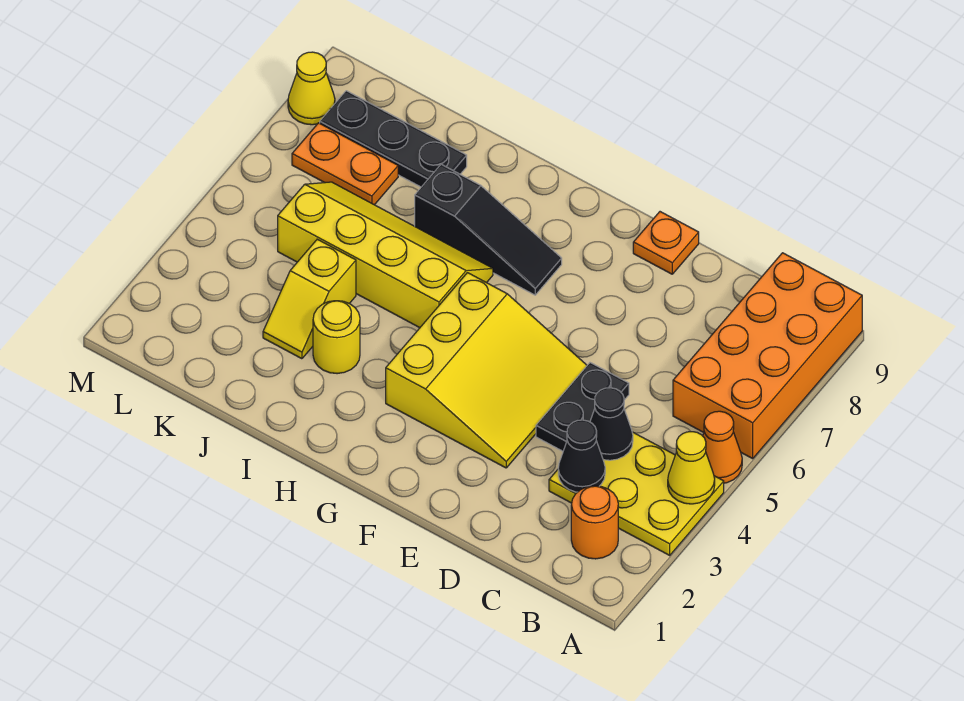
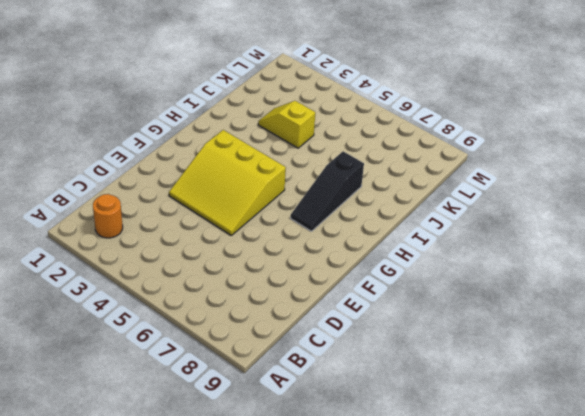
none -> yellow 2x3 plate [549,432,724,555]
none -> orange 1x1 cone [703,411,742,483]
none -> orange 2x4 brick [673,253,862,459]

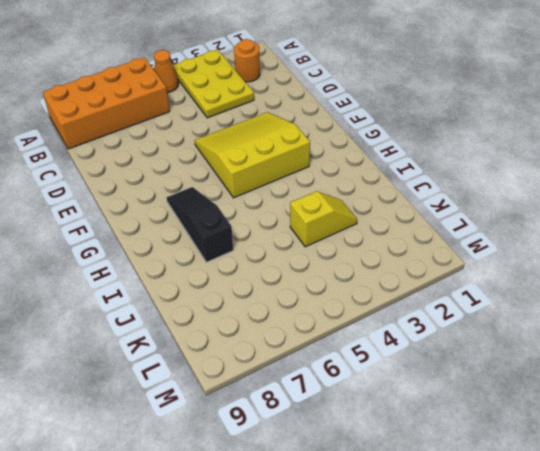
none -> black 1x2 plate [536,363,629,451]
none -> orange 1x1 plate [633,212,699,274]
none -> yellow 2x4 slope [278,182,493,328]

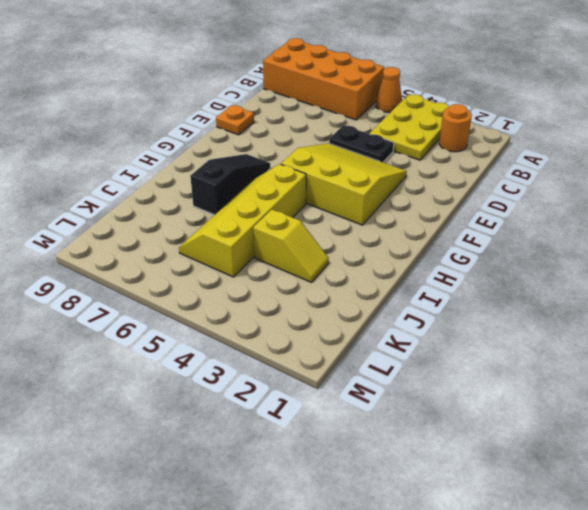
none -> yellow 1x1 round brick [313,301,360,374]
none -> black 1x3 plate [320,91,467,187]
none -> orange 1x2 plate [292,123,398,205]

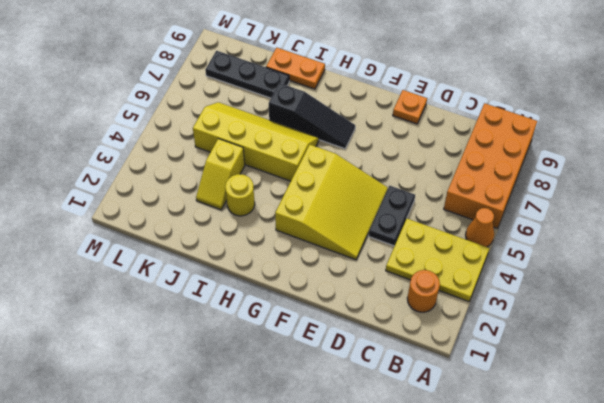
orange 1x2 plate [266,48,325,89] -> orange 1x2 plate moved to [292,123,398,205]
none -> yellow 1x1 cone [288,52,335,125]
none -> yellow 1x1 cone [668,432,715,504]
none -> black 1x1 cone [558,420,605,492]

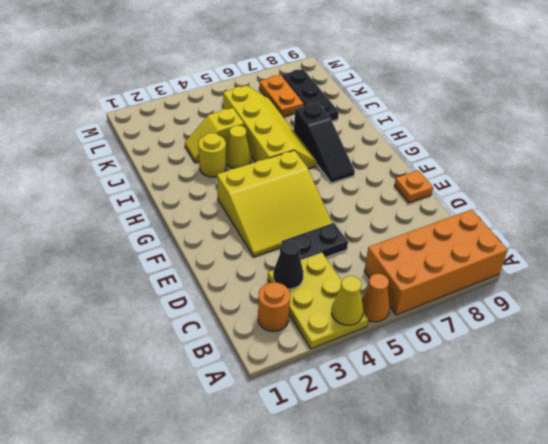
yellow 1x1 cone [226,125,251,169] -> yellow 1x1 cone moved to [288,52,335,125]
none -> black 1x1 cone [590,388,633,460]

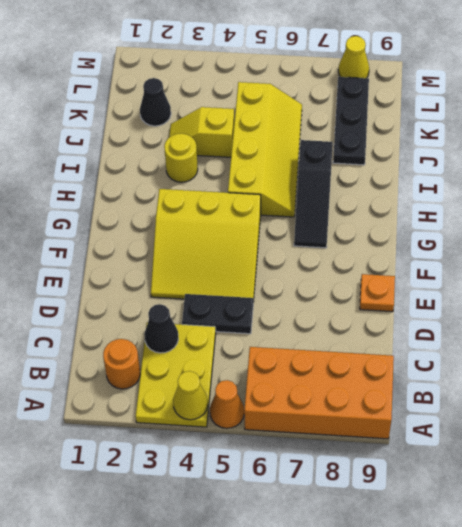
black 1x1 cone [140,78,171,126] -> black 1x1 cone moved to [590,388,633,460]
none -> orange 1x2 plate [292,123,398,205]

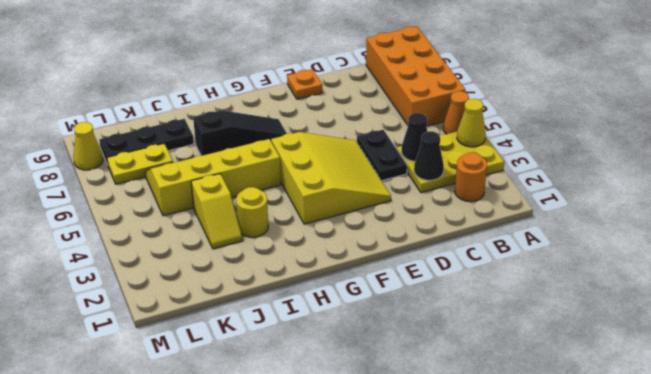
yellow 1x2 plate [107,144,173,184] -> orange 1x2 plate [292,123,398,205]

